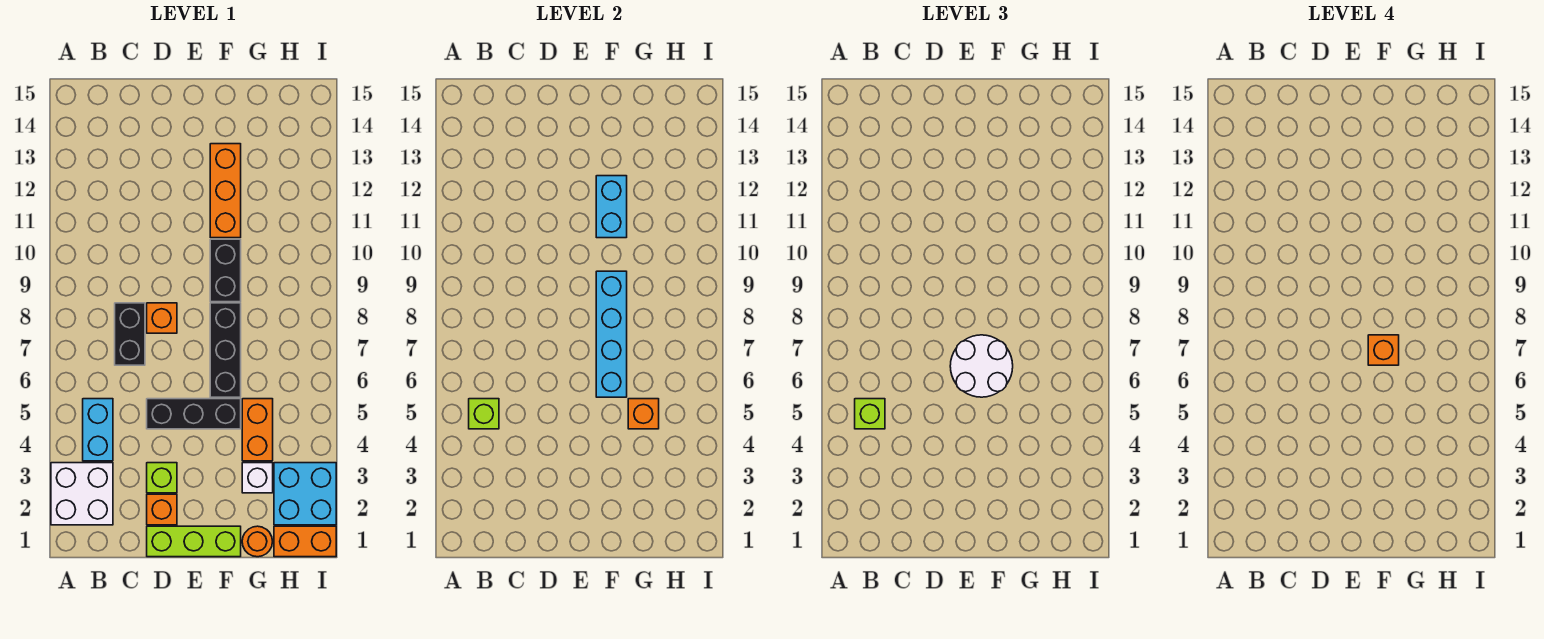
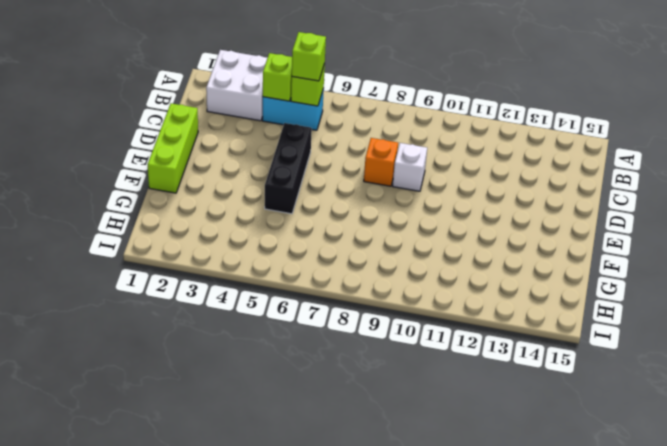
lime 1x1 brick [263,53,292,101] -> lime 1x1 brick moved to [147,463,177,493]
white 1x1 brick [393,143,427,191] -> white 1x1 brick moved to [242,463,273,493]
none -> black 1x2 brick [115,303,145,365]
none -> orange 1x1 brick [147,494,177,525]
none -> black 1x3 brick [210,303,241,397]

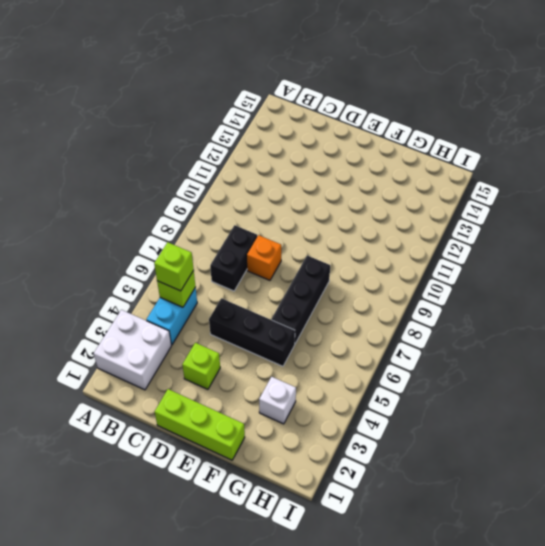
none -> orange 1x1 brick [147,494,177,525]
none -> black 1x2 brick [210,239,241,302]
none -> orange 1x3 brick [210,144,241,238]

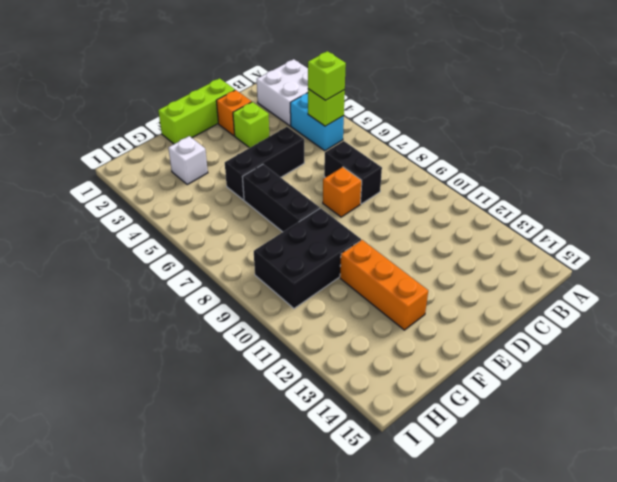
black 2x3 brick [254,208,361,308] -> black 1x2 brick [210,239,241,302]
none -> orange 1x1 round brick [242,526,273,557]
none -> orange 1x2 brick [242,399,273,461]
none -> orange 1x2 brick [274,526,336,557]

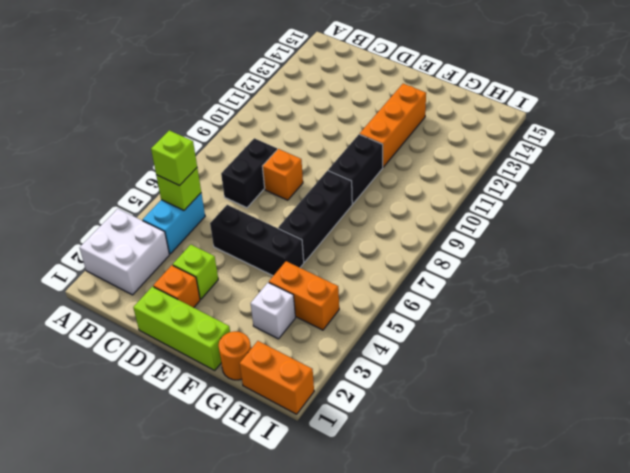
orange 1x2 brick [269,261,339,330] -> orange 1x2 brick turned to [242,399,273,461]
none -> cyan 2x2 brick [274,463,336,525]
none -> cyan 1x4 brick [596,271,627,397]
none -> cyan 1x2 brick [596,176,627,238]

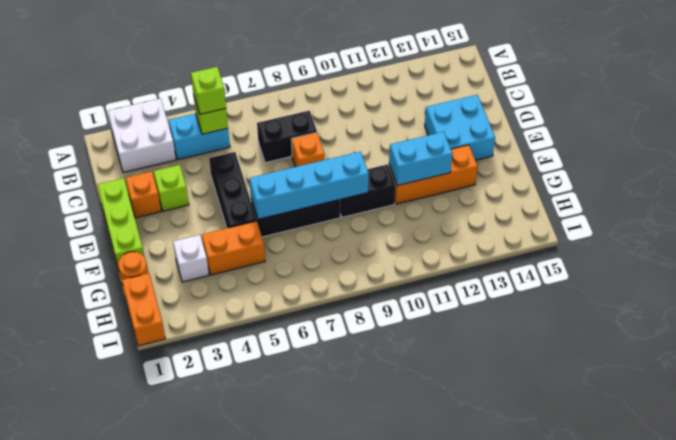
cyan 2x2 brick [425,95,495,160] -> cyan 2x2 brick moved to [274,463,336,525]
none -> orange 1x1 brick [628,399,659,429]
none -> white 2x2 round brick [950,335,1013,397]
none -> orange 1x1 brick [1368,335,1399,365]

